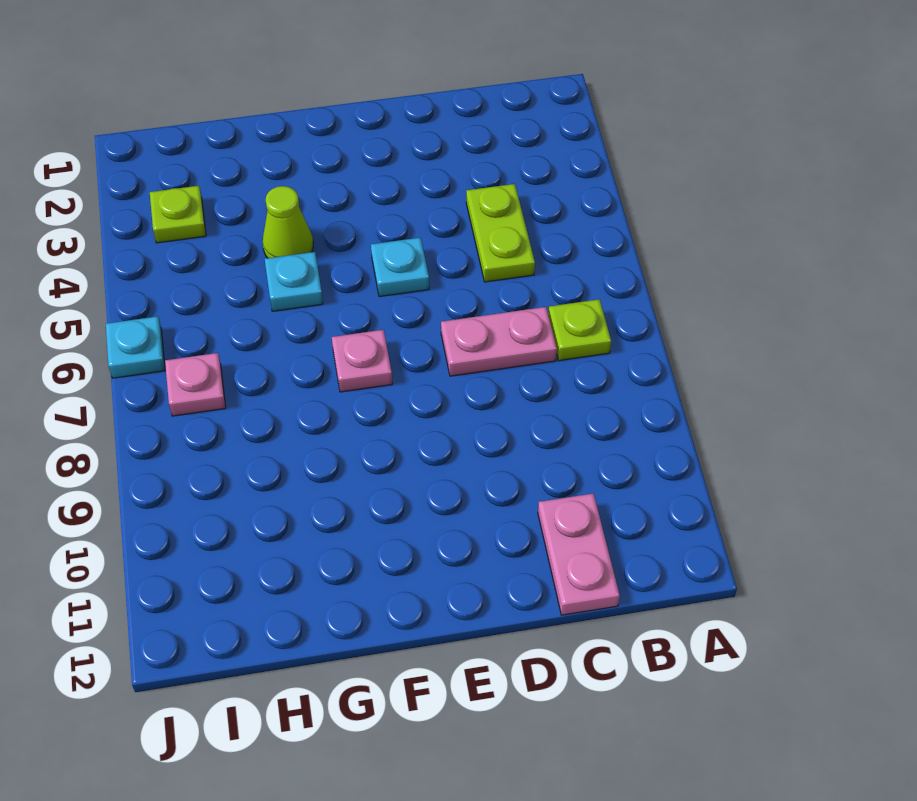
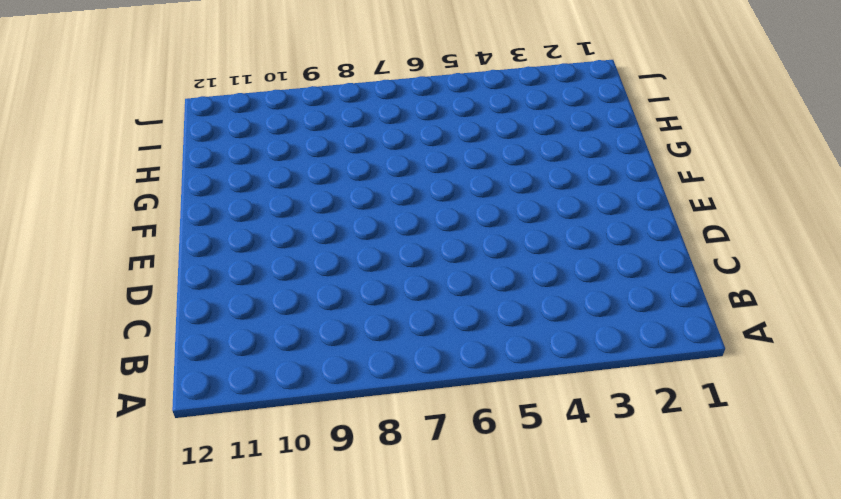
none -> lime 1x1 plate [548,299,611,361]
none -> lime 1x2 plate [466,184,535,282]

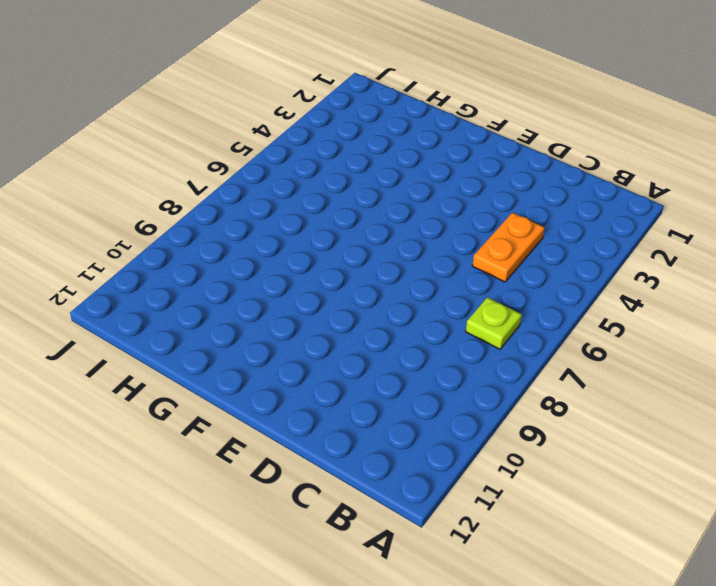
orange 1x2 plate [472,213,545,282] -> lime 1x2 plate [466,184,535,282]
none -> pink 1x2 plate [441,307,557,376]
none -> pink 1x2 plate [538,493,620,615]

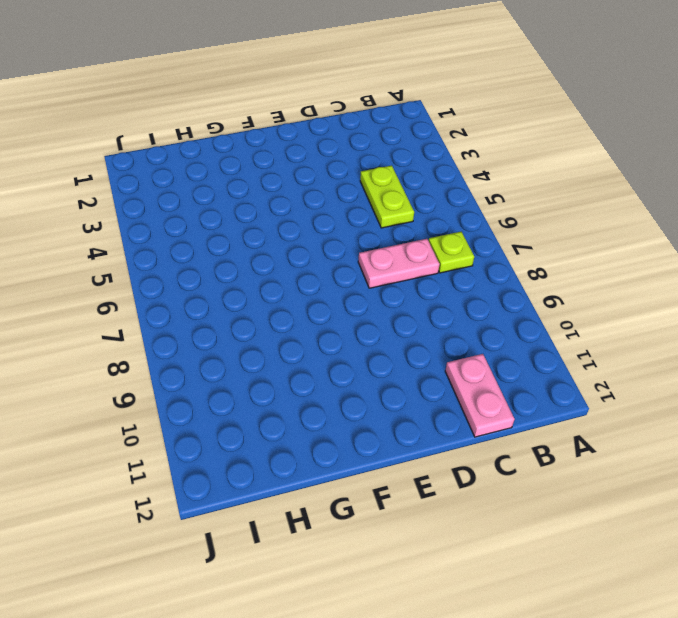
none -> cyan 1x1 plate [371,238,429,297]
none -> pink 1x1 plate [332,330,392,392]

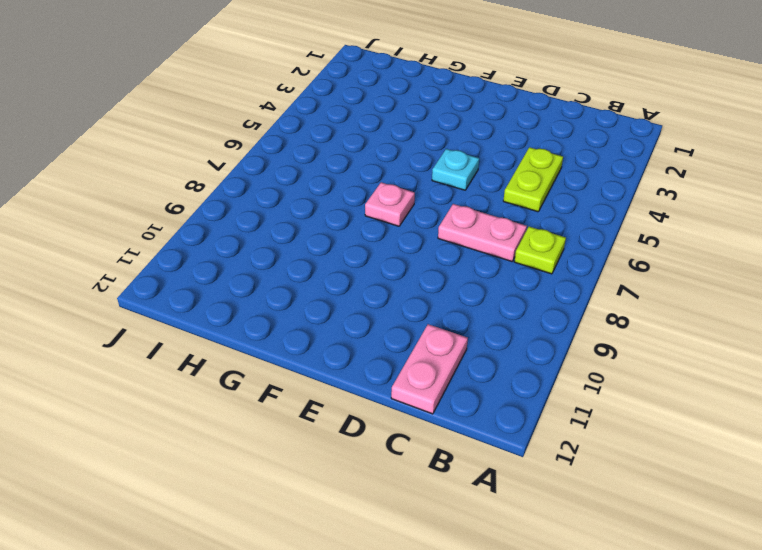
none -> lime 1x1 cone [263,186,313,258]
none -> cyan 1x1 plate [265,252,323,311]

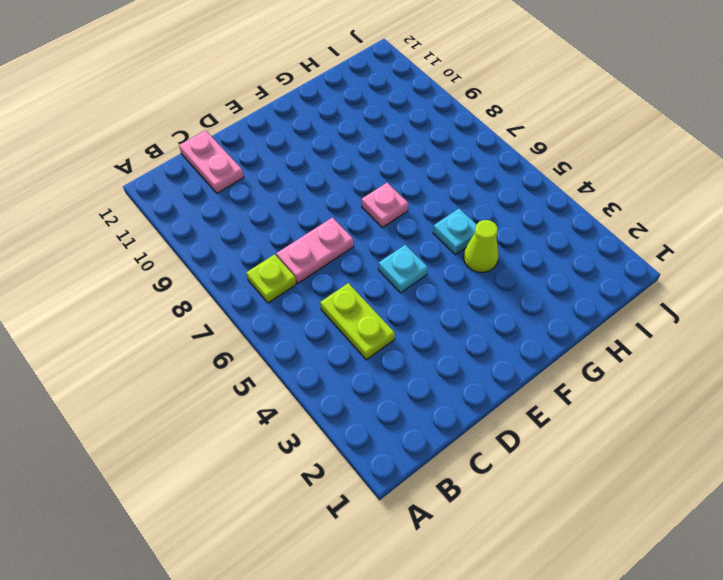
none -> lime 1x1 plate [150,186,206,243]
none -> pink 1x1 plate [165,353,226,416]

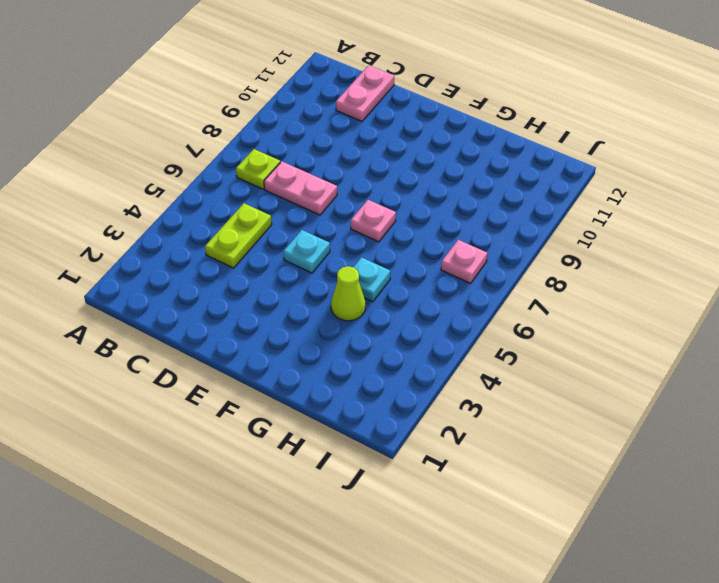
none -> lime 1x1 plate [150,186,206,243]
none -> cyan 1x1 plate [106,316,165,378]

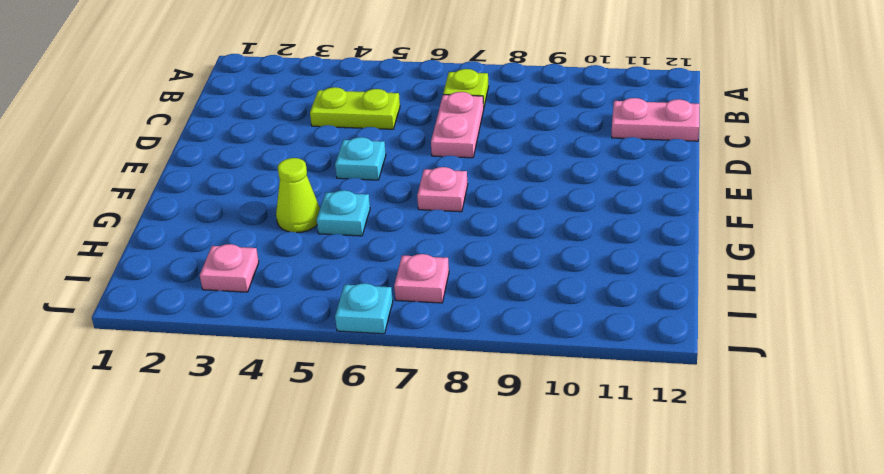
pink 1x1 plate [200,244,259,292] -> lime 1x1 plate [150,186,206,243]

